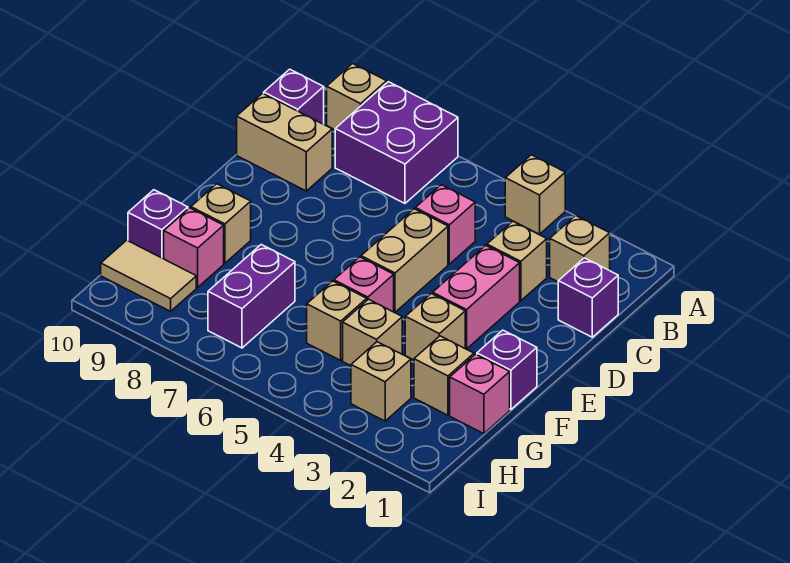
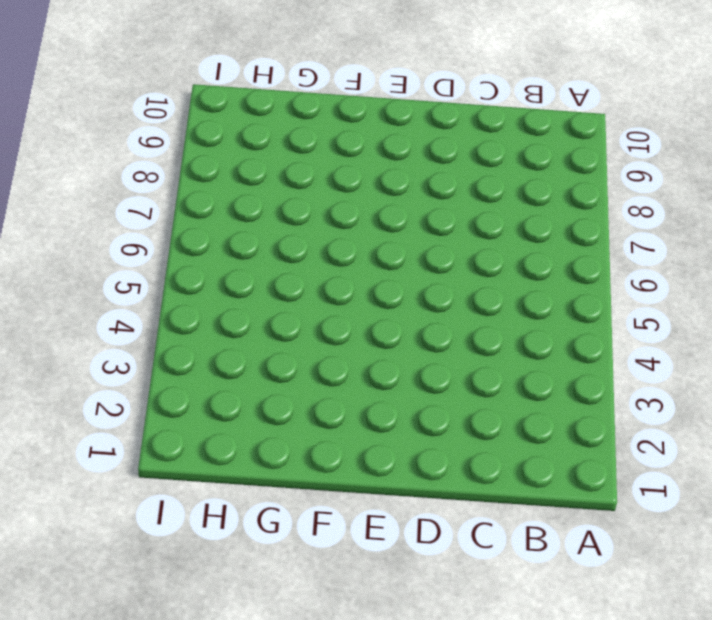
none -> tan 1x1 brick [505,155,565,234]
none -> purple 2x2 brick [335,82,458,203]
none -> tan 1x1 brick [327,63,387,130]

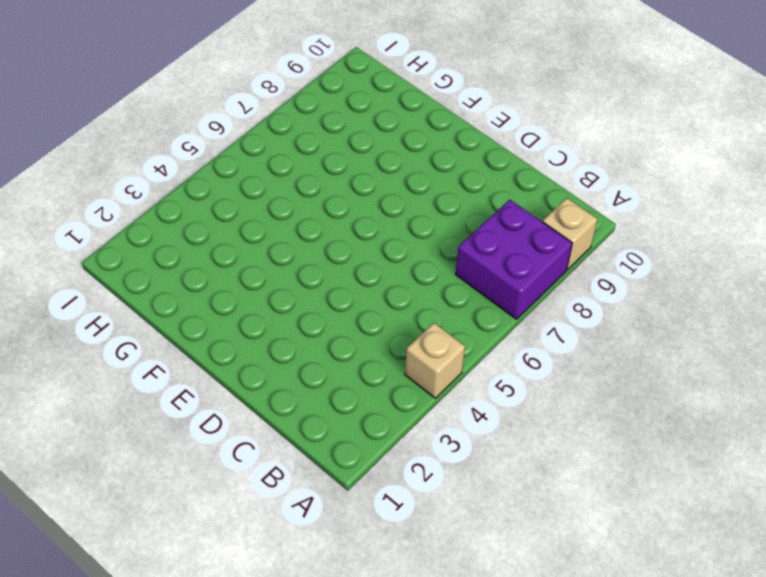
none -> tan 1x1 brick [550,216,610,282]
none -> purple 1x1 brick [264,69,324,124]
none -> purple 1x1 brick [558,258,618,337]

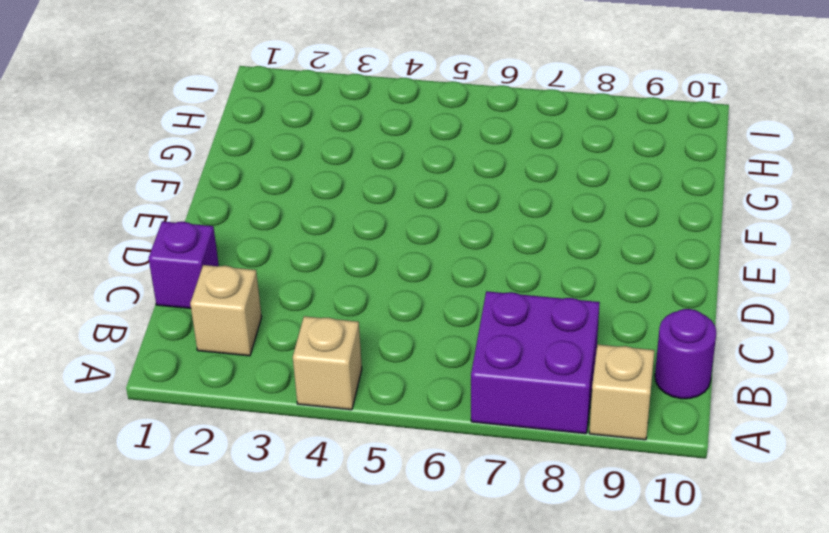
purple 1x1 round brick [655,309,716,399] -> purple 1x1 brick [264,69,324,124]
none -> tan 1x1 brick [487,221,547,301]
none -> pink 1x1 brick [415,185,475,264]
none -> tan 1x2 brick [237,93,332,191]

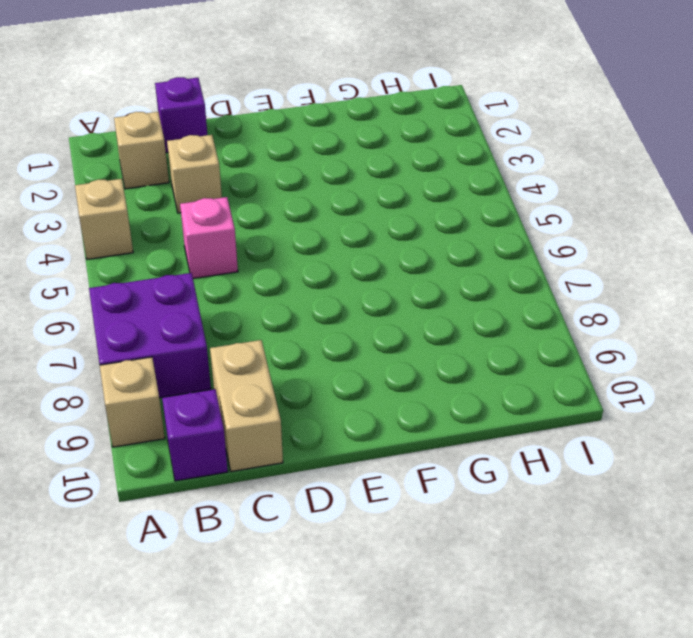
none -> pink 1x2 brick [433,245,520,349]
none -> tan 1x2 brick [361,209,448,312]
none -> purple 1x1 brick [477,330,537,409]

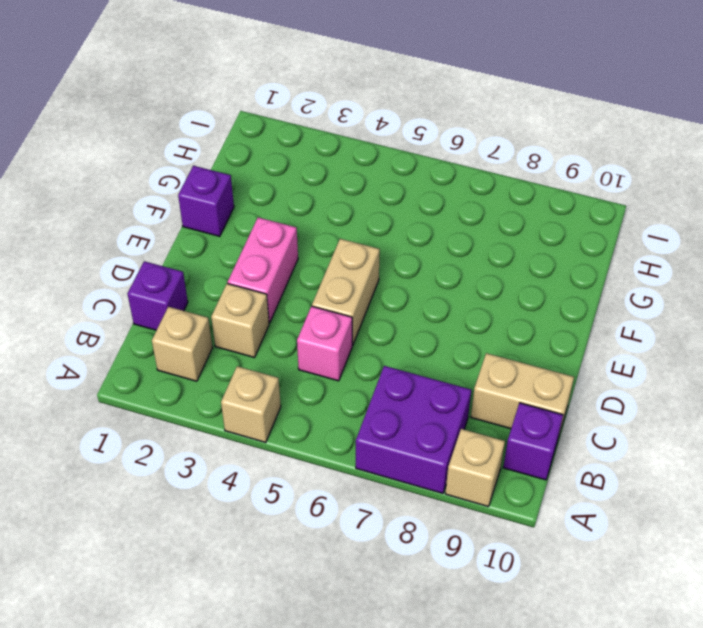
none -> tan 1x1 brick [405,294,465,360]
none -> pink 1x1 brick [334,257,394,312]
none -> tan 1x1 brick [191,184,251,263]

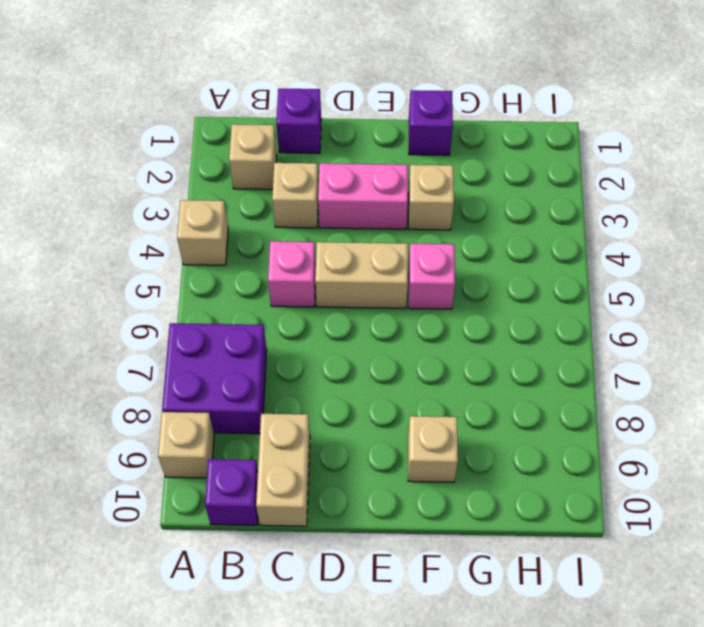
none -> pink 1x1 brick [450,354,510,434]
none -> tan 1x1 brick [414,336,474,415]
none -> tan 1x1 brick [343,299,402,366]

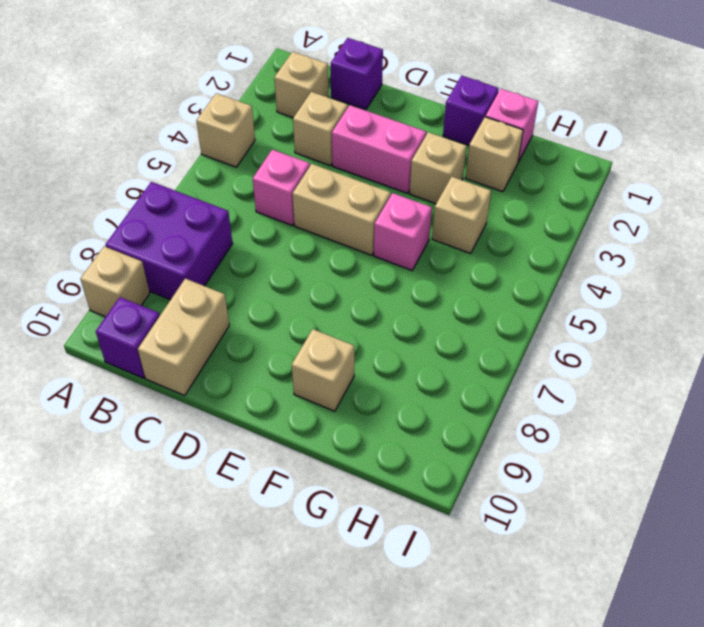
none -> tan 1x1 brick [307,281,367,360]
none -> purple 1x2 brick [208,245,295,348]
none -> pink 1x1 brick [164,208,224,287]

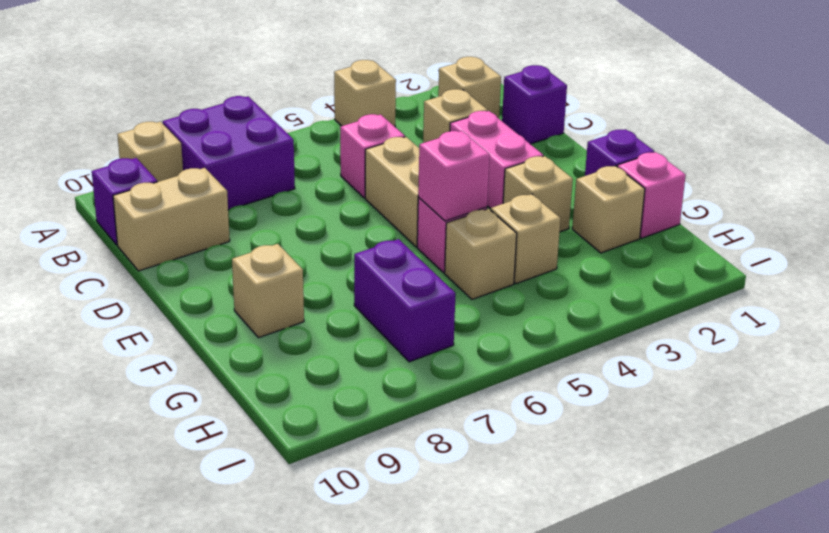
pink 1x1 brick [418,131,490,221] -> pink 1x1 brick moved to [164,208,224,287]
none -> purple 1x1 brick [128,190,188,259]
none -> tan 1x1 brick [351,342,411,421]
none -> tan 1x2 tile [101,240,196,311]

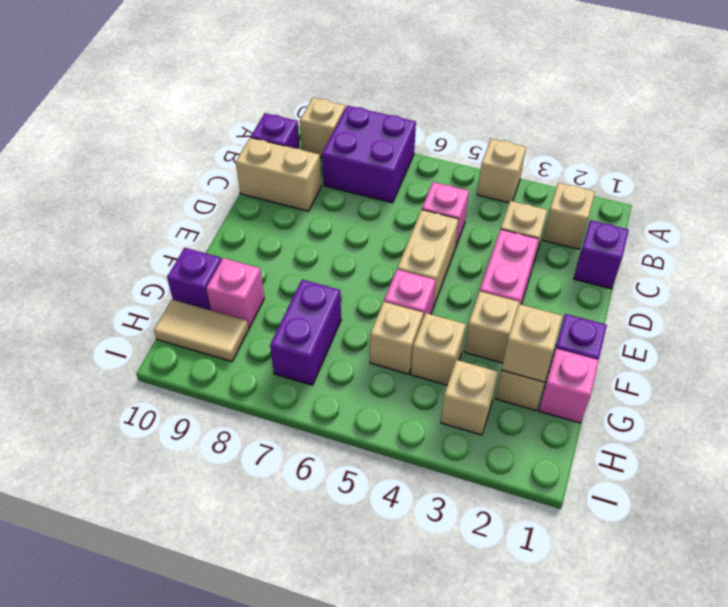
tan 1x1 brick [501,304,563,382] -> tan 1x1 brick moved to [191,184,251,263]

